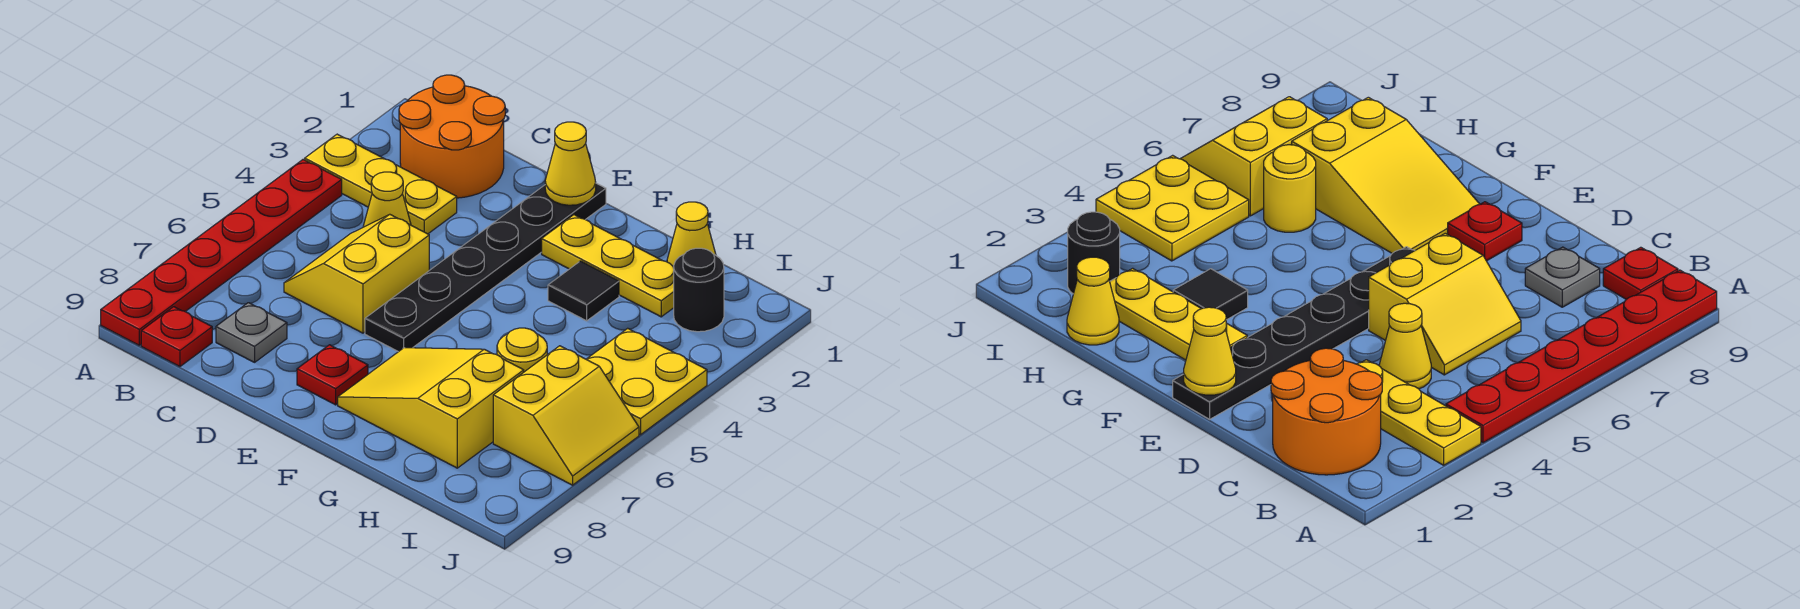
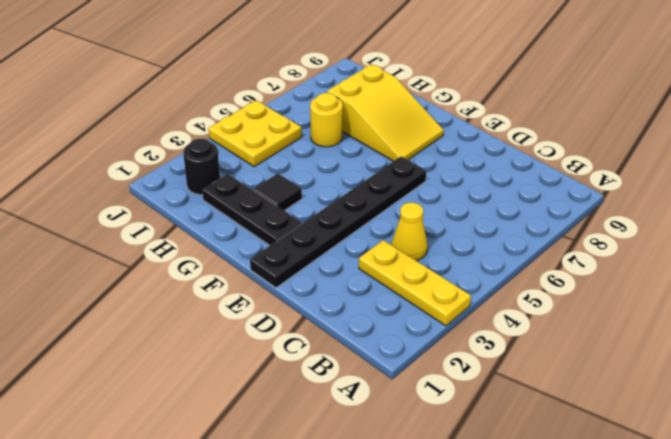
black 1x3 plate [202,174,302,245] -> yellow 1x3 plate [542,215,674,317]
none -> red 1x6 plate [101,160,342,345]
none -> orange 2x2 round brick [399,75,505,198]
none -> red 1x1 plate [141,307,212,367]

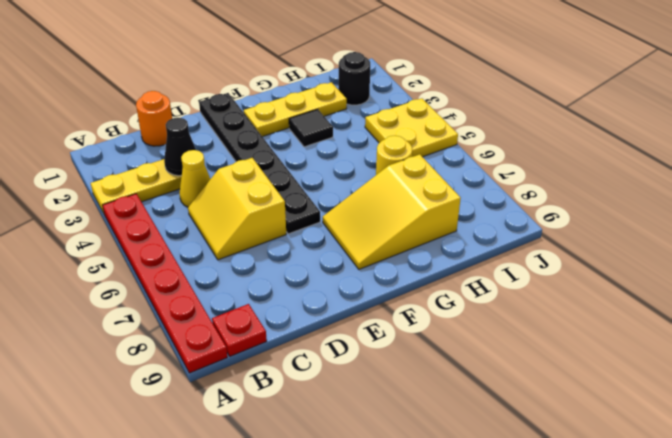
orange 1x1 round brick [136,91,172,146] -> orange 2x2 round brick [399,75,505,198]
black 1x1 cone [164,118,196,176] -> none
none -> grey 1x1 plate [216,303,287,362]
none -> red 1x1 plate [297,345,368,405]
none -> yellow 1x1 cone [667,202,716,266]

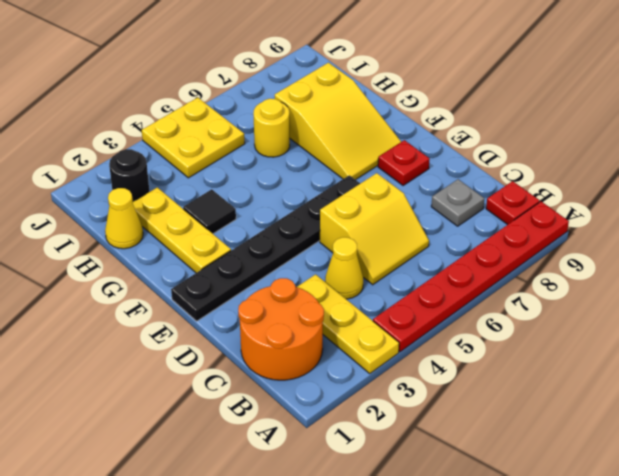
none -> yellow 2x2 slope [493,346,639,485]
none -> yellow 1x1 cone [545,122,596,205]

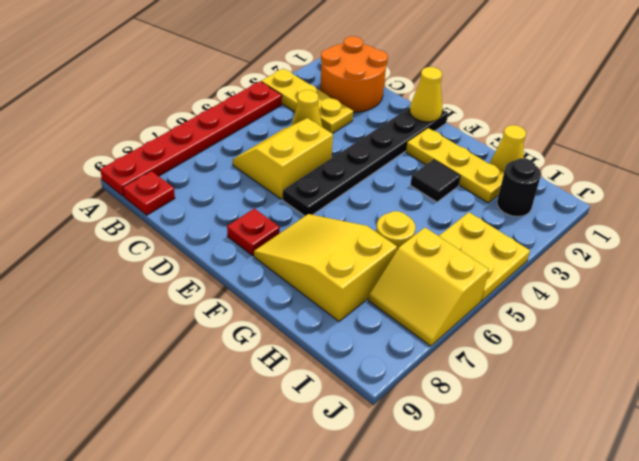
yellow 2x2 slope [369,228,489,346] -> yellow 2x2 slope turned to [493,346,639,485]
none -> grey 1x1 plate [216,303,287,362]

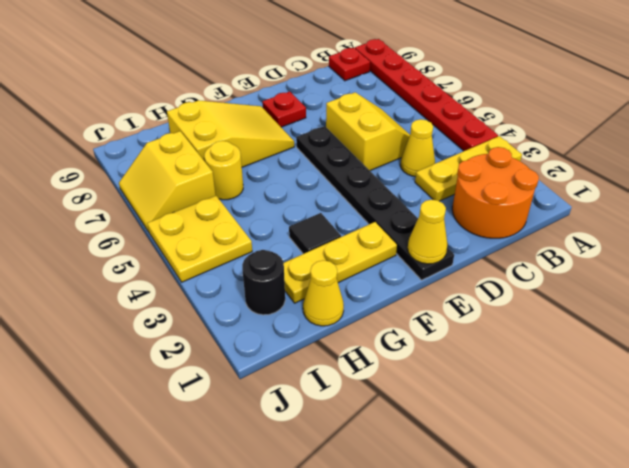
none -> grey 1x1 plate [216,303,287,362]

